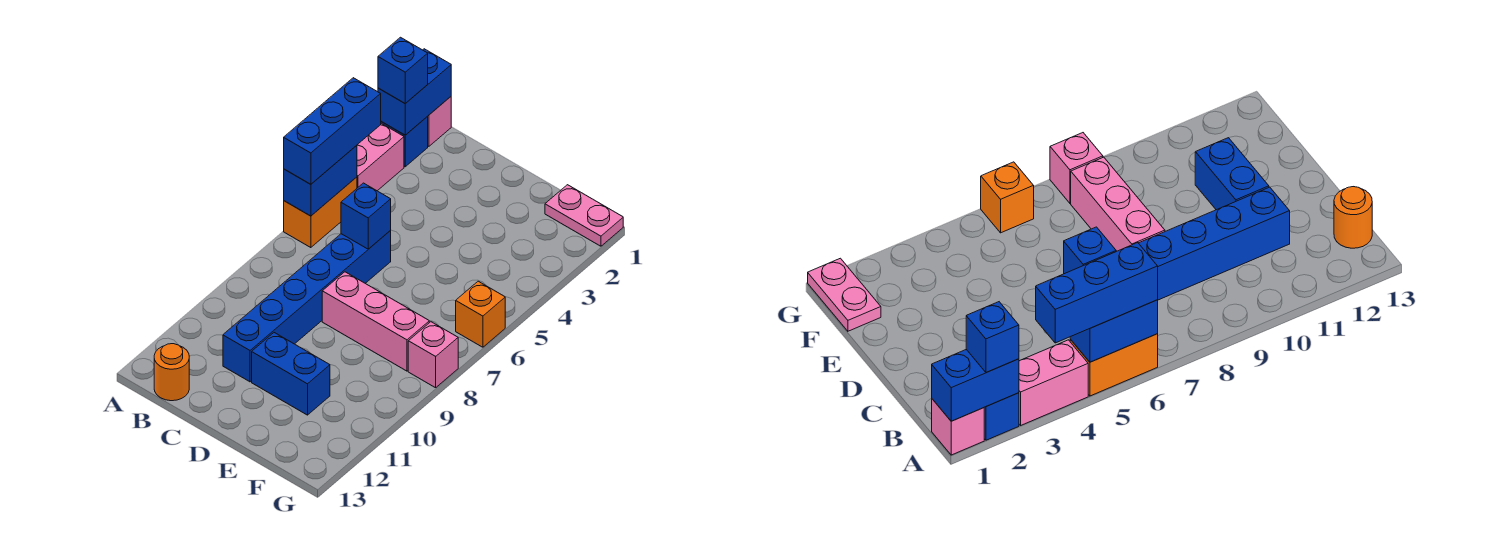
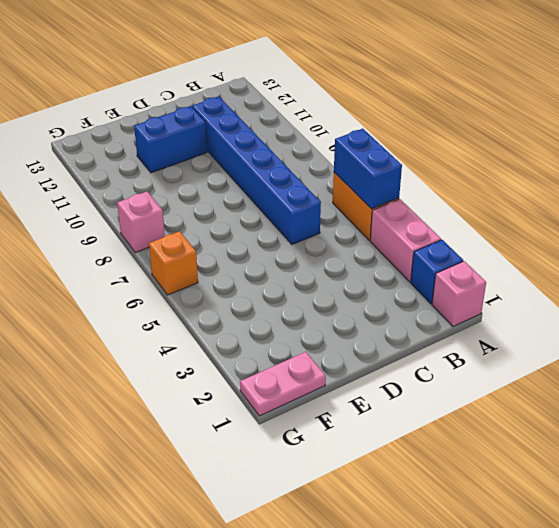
none -> orange 1x1 round brick [154,344,189,401]
none -> pink 1x3 brick [322,272,429,371]
none -> blue 1x2 brick [378,49,451,135]

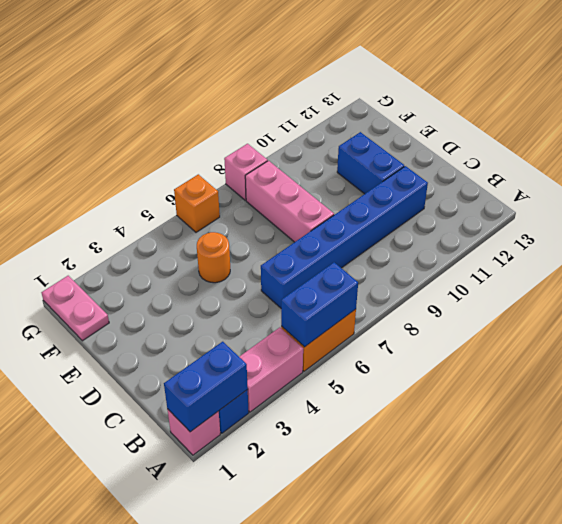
orange 1x1 round brick [197,232,230,283] -> orange 1x1 round brick moved to [154,344,189,401]
none -> blue 1x1 brick [341,183,391,249]
none -> blue 1x1 brick [378,37,428,103]
none -> blue 1x3 brick [284,78,381,184]

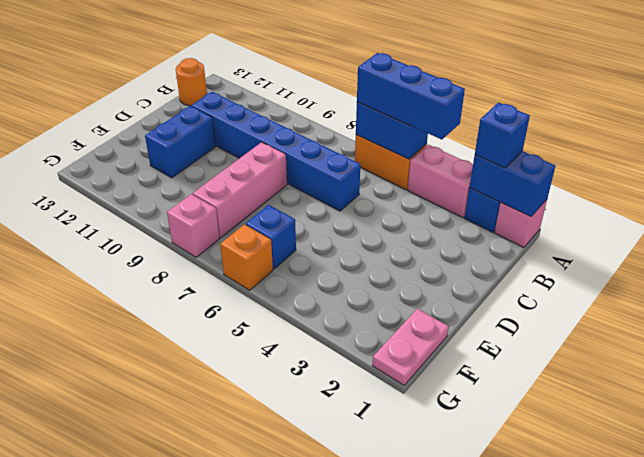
blue 1x1 brick [246,205,296,269] -> blue 1x1 brick moved to [341,183,391,249]

